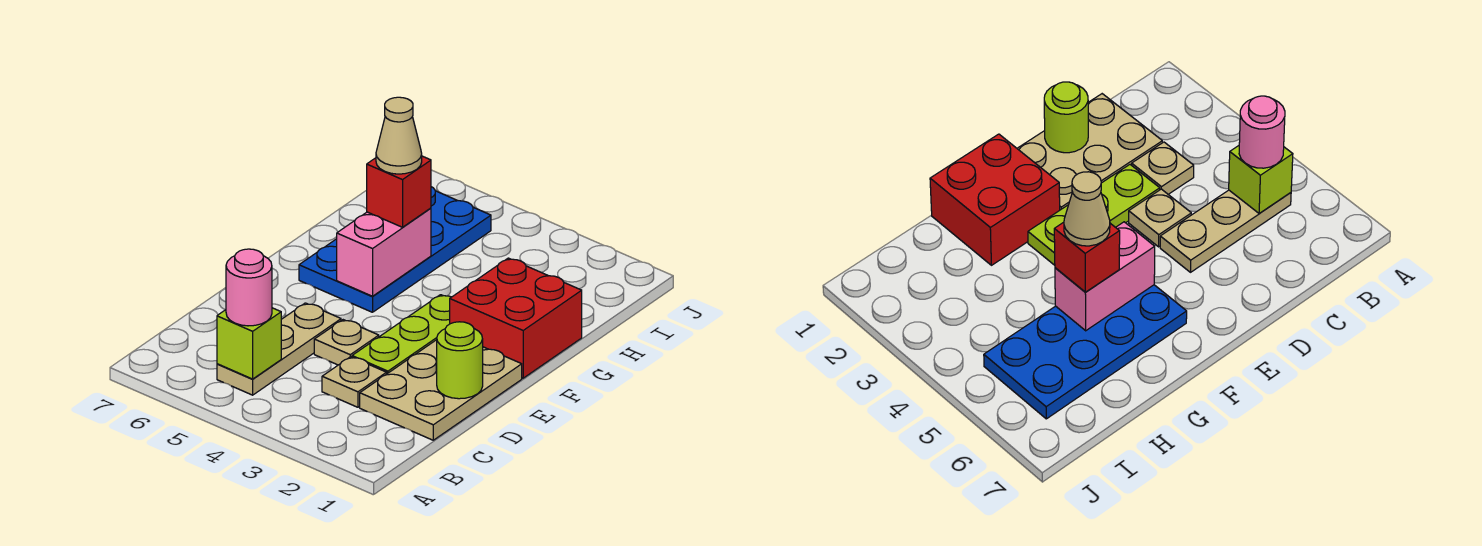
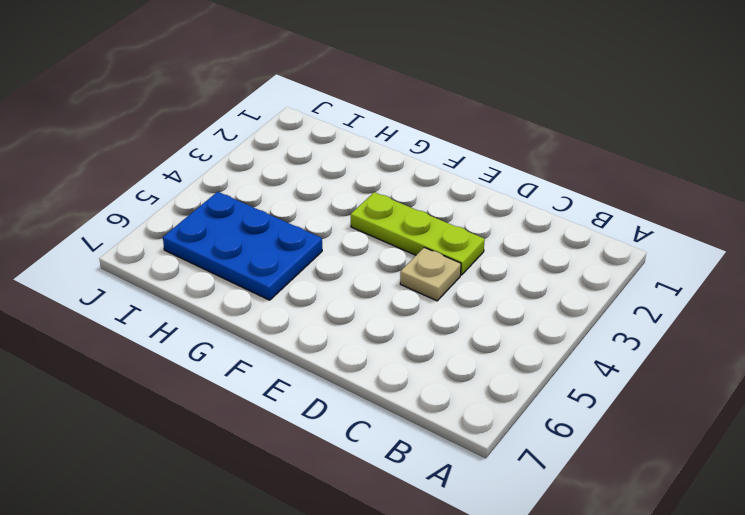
blue 2x3 plate [163,192,322,300] -> blue 2x4 plate [299,187,491,312]
none -> tan 1x3 plate [217,303,341,395]
none -> tan 2x3 plate [360,340,522,440]
none -> tan 1x1 plate [322,357,387,407]

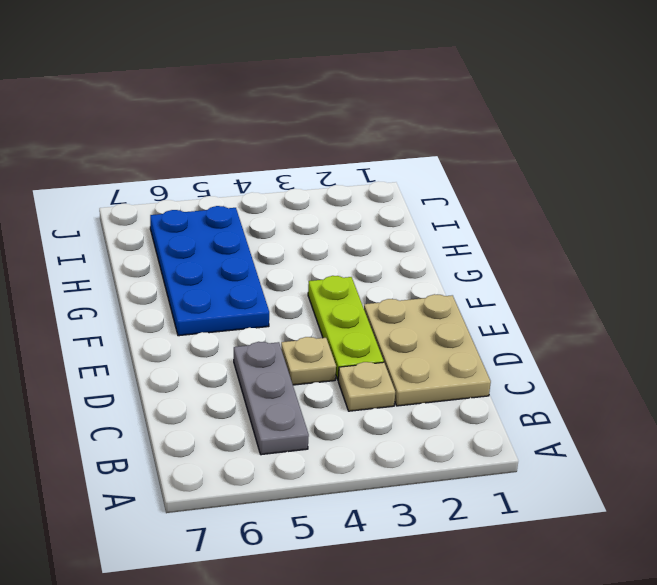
grey 1x3 plate [234,342,309,455] -> tan 1x3 plate [217,303,341,395]
none -> red 2x2 brick [450,258,582,378]
none -> lime 1x1 brick [217,308,281,379]
none -> lime 1x1 round brick [437,322,483,399]

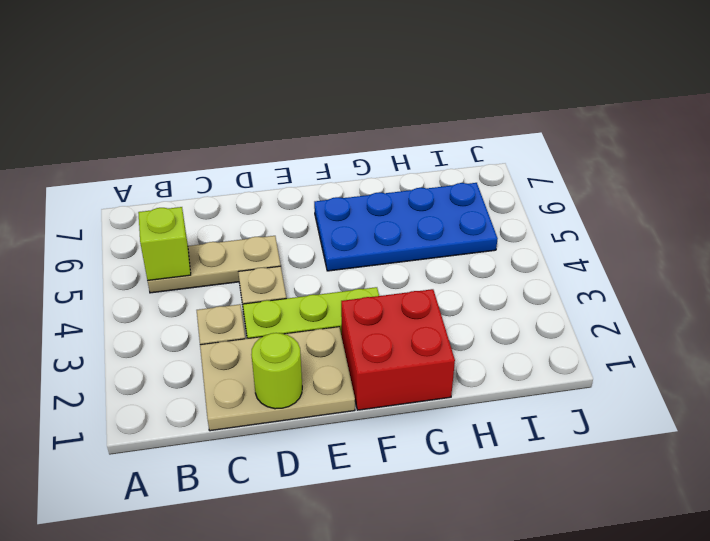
none -> pink 1x2 brick [337,208,431,296]
none -> pink 1x1 round brick [226,249,272,326]
none -> red 1x1 brick [367,156,431,227]

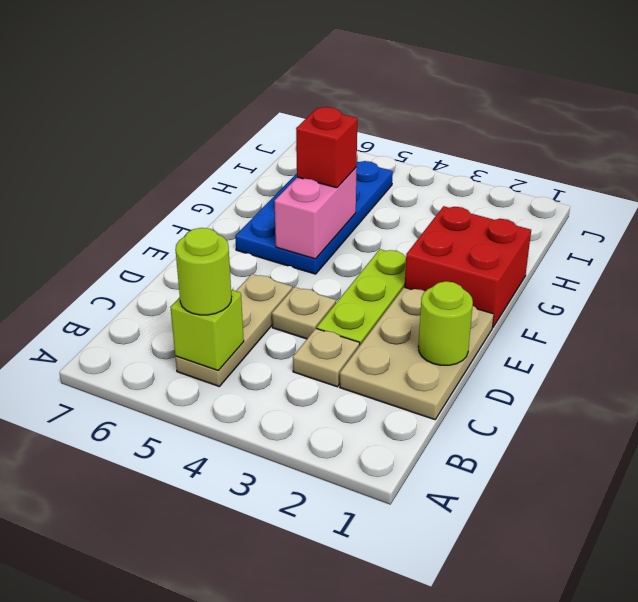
lime 1x1 round brick [175,228,232,315] -> pink 1x1 round brick [226,249,272,326]
none -> tan 1x1 cone [376,97,422,174]

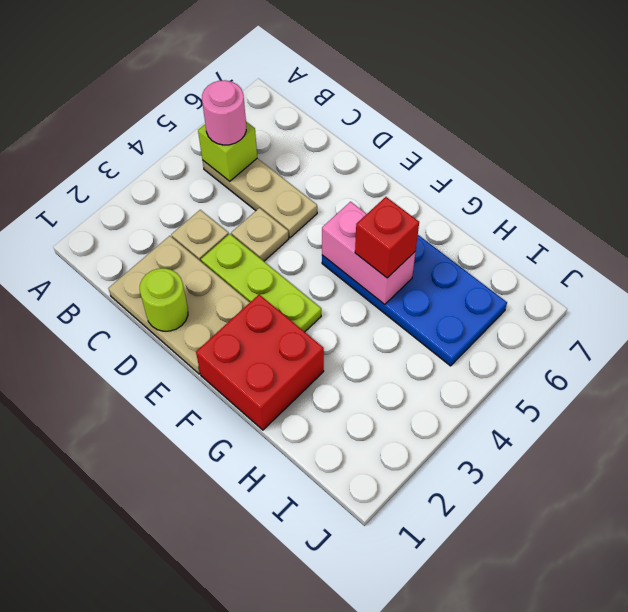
none -> tan 1x1 cone [376,97,422,174]

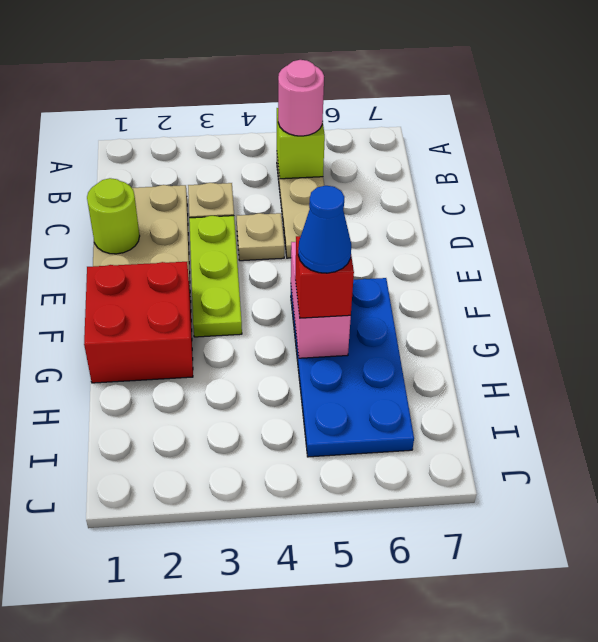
blue 1x1 cone [298,186,351,273] -> tan 1x1 cone [376,97,422,174]

